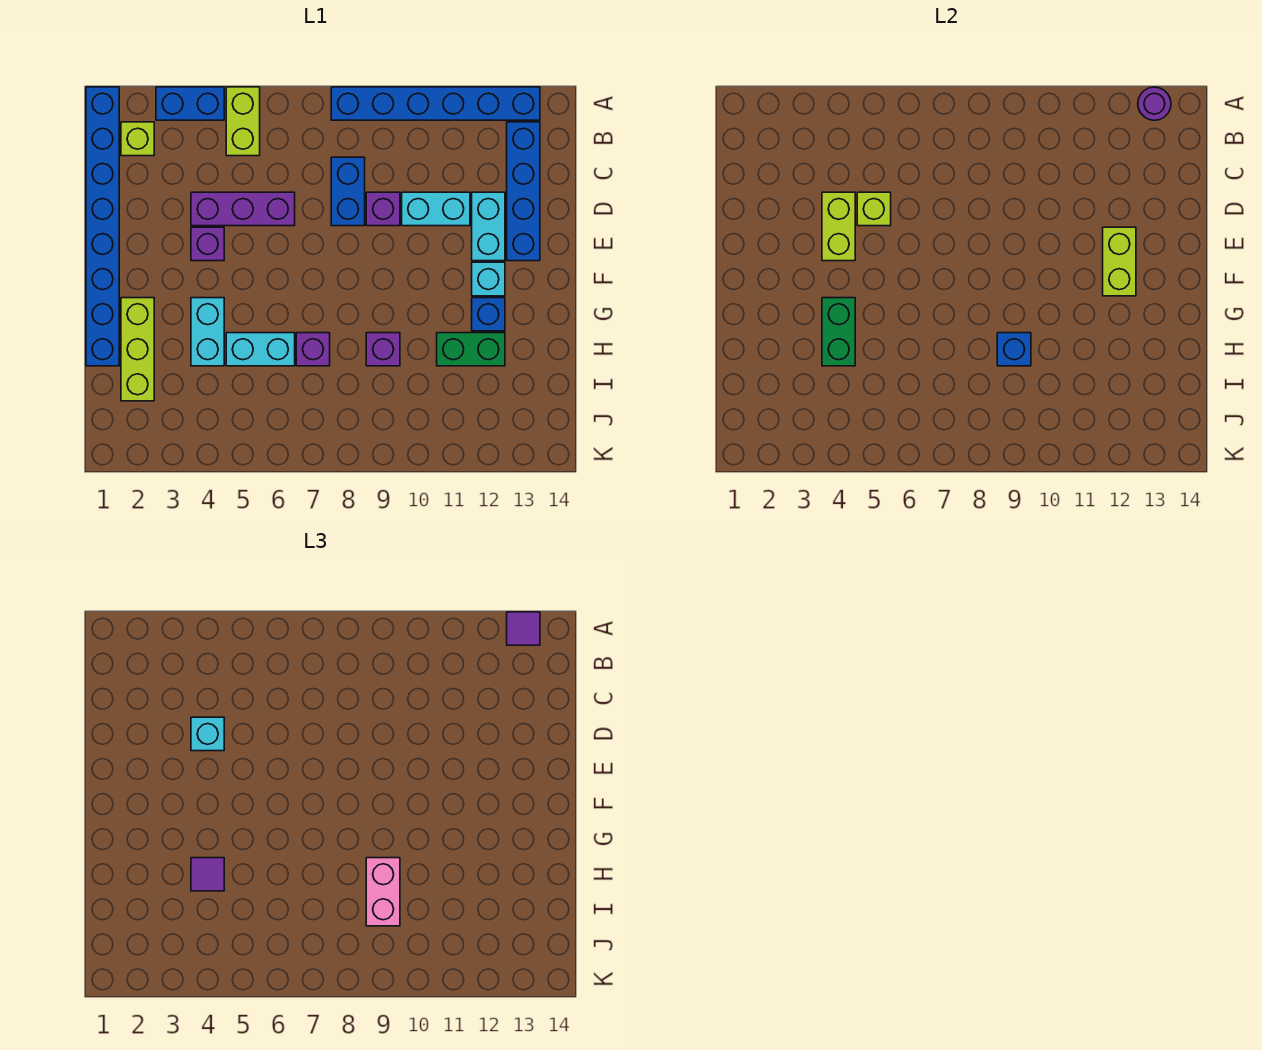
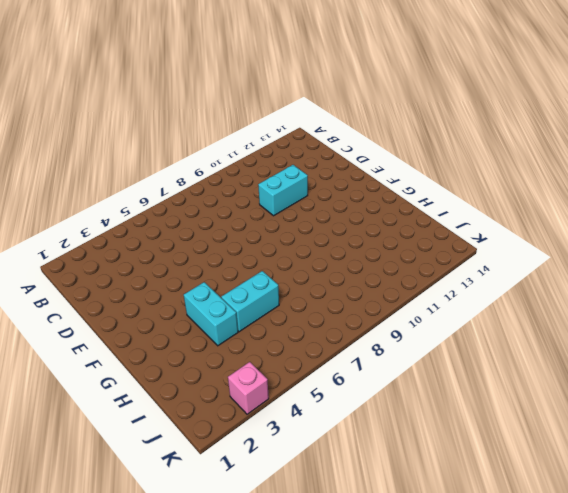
pink 1x1 brick [228,362,269,414] -> none
none -> blue 1x8 brick [86,87,119,366]
none -> blue 1x2 brick [156,87,224,120]
none -> lime 1x2 brick [226,87,260,156]
none -> blue 1x6 brick [331,87,540,120]

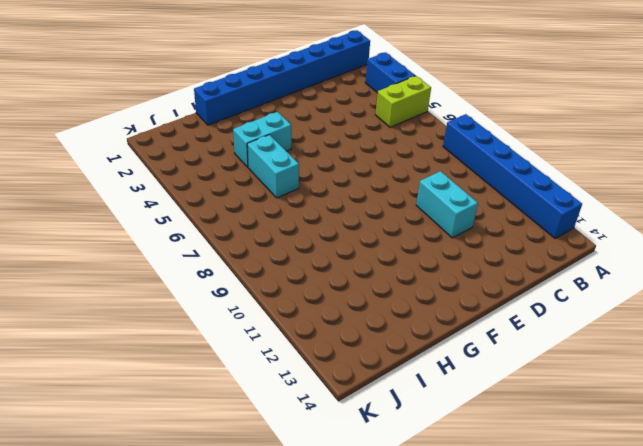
none -> lime 1x1 brick [121,122,154,156]
none -> blue 1x4 brick [507,122,540,261]
none -> blue 1x2 brick [331,157,365,226]
none -> purple 1x3 brick [191,192,295,226]

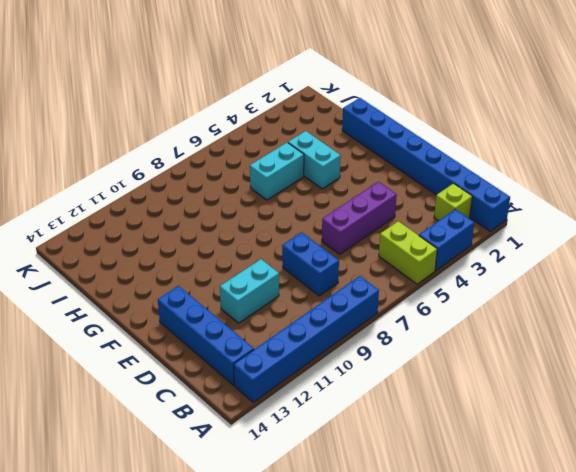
none -> purple 1x1 brick [366,192,400,226]
none -> cyan 1x2 brick [472,192,505,261]
none -> purple 1x1 brick [191,227,224,261]
none -> cyan 1x1 brick [472,262,505,296]

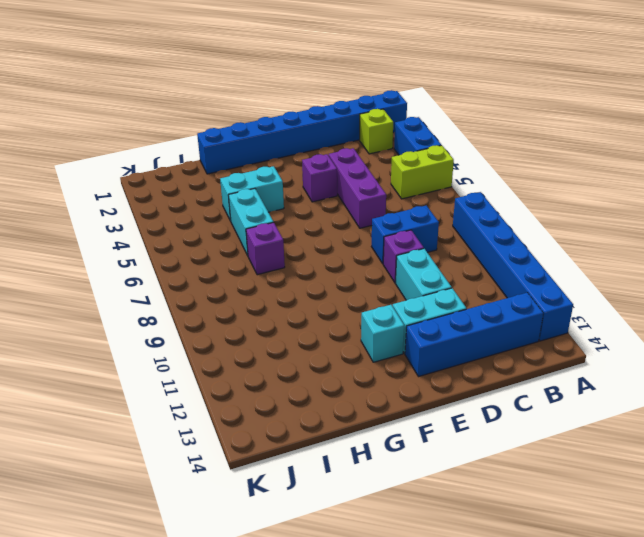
none -> lime 1x3 brick [121,298,154,401]
none -> blue 1x1 brick [472,298,505,331]
none -> purple 1x1 brick [366,333,400,366]
none -> green 1x2 brick [437,333,505,366]

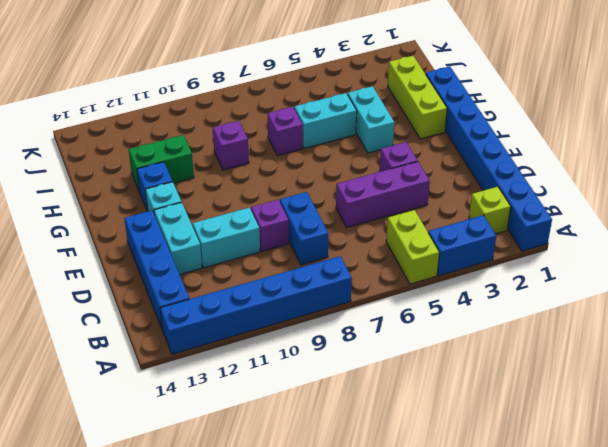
none -> purple 1x1 round brick [1138,87,1171,120]
none -> lime 1x2 brick [822,192,855,261]
none -> lime 1x1 brick [857,192,891,226]
none -> lime 1x2 brick [1103,227,1136,296]

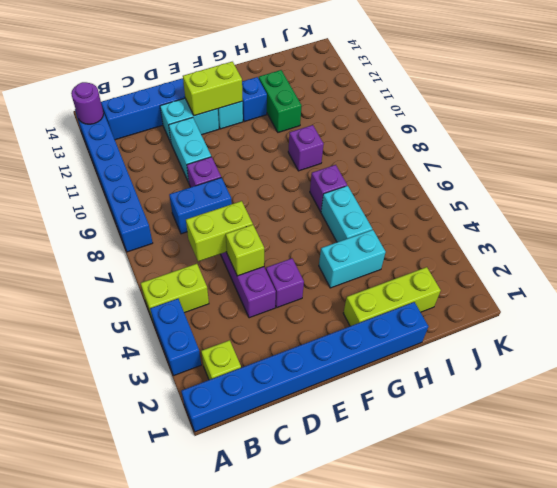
lime 1x2 brick [186,201,253,261] -> lime 1x2 brick moved to [822,192,855,261]
none -> green 1x2 brick [822,298,855,366]
none -> blue 1x1 brick [997,333,1031,366]
none -> purple 1x1 tile [507,612,540,645]
none -> cyan 1x1 brick [191,717,224,751]

